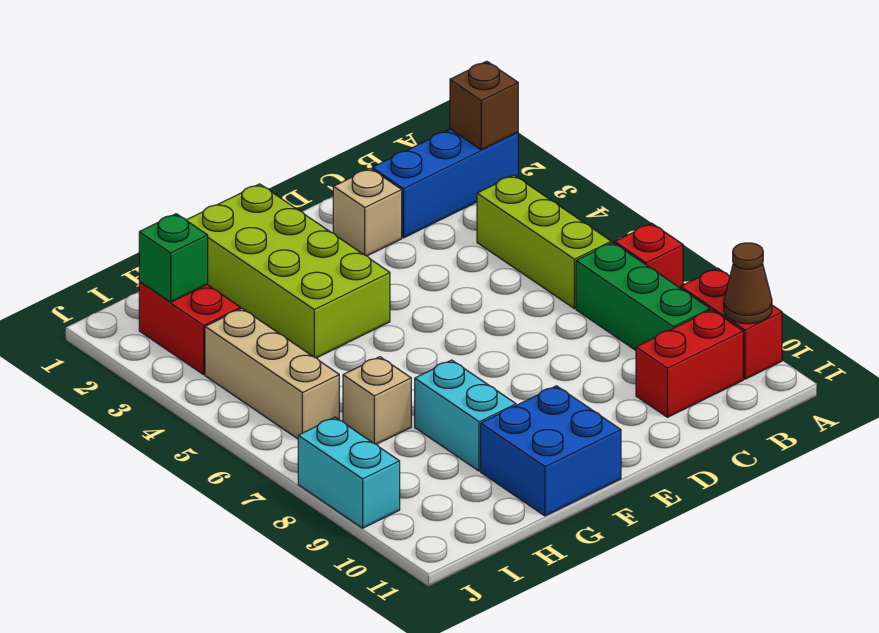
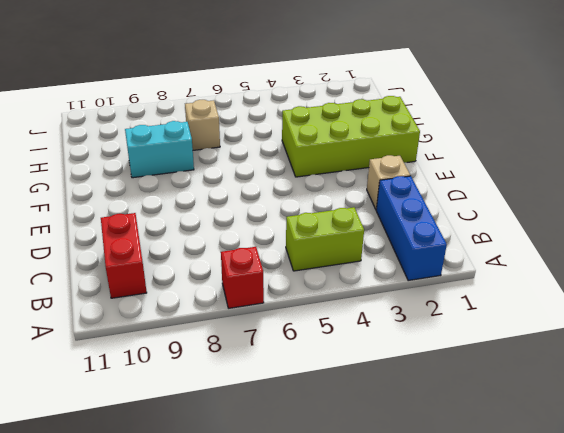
lime 1x2 brick [286,207,364,271] -> lime 1x3 brick [477,175,611,309]
none -> red 1x2 brick [681,268,782,379]
none -> green 1x3 brick [576,243,710,350]
none -> blue 2x2 brick [481,386,621,516]

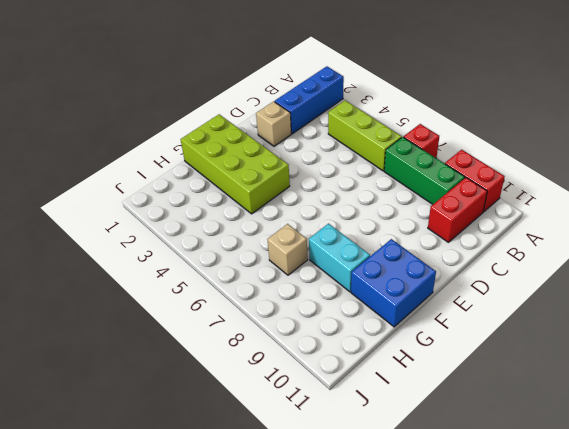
none -> red 1x2 brick [139,282,241,375]
none -> tan 1x3 brick [205,309,339,439]
none -> cyan 1x2 brick [298,417,400,528]

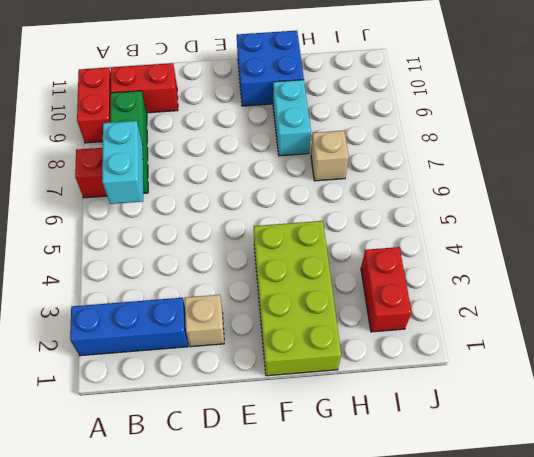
cyan 1x2 brick [102,121,143,204] -> cyan 1x2 brick moved to [298,417,400,528]
none -> lime 1x3 brick [477,175,611,309]
none -> tan 1x3 brick [205,309,339,439]
none -> brown 1x1 brick [450,61,518,150]

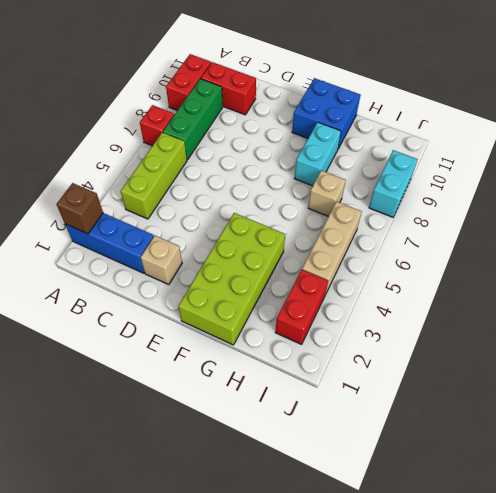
none -> brown 1x1 cone [724,243,772,324]
none -> green 1x1 brick [139,214,208,302]

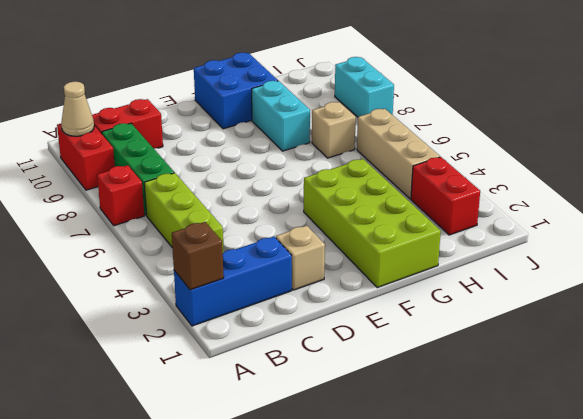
tan 1x1 cone [61,81,94,136] -> brown 1x1 cone [724,243,772,324]
none -> green 1x1 brick [139,214,208,302]

